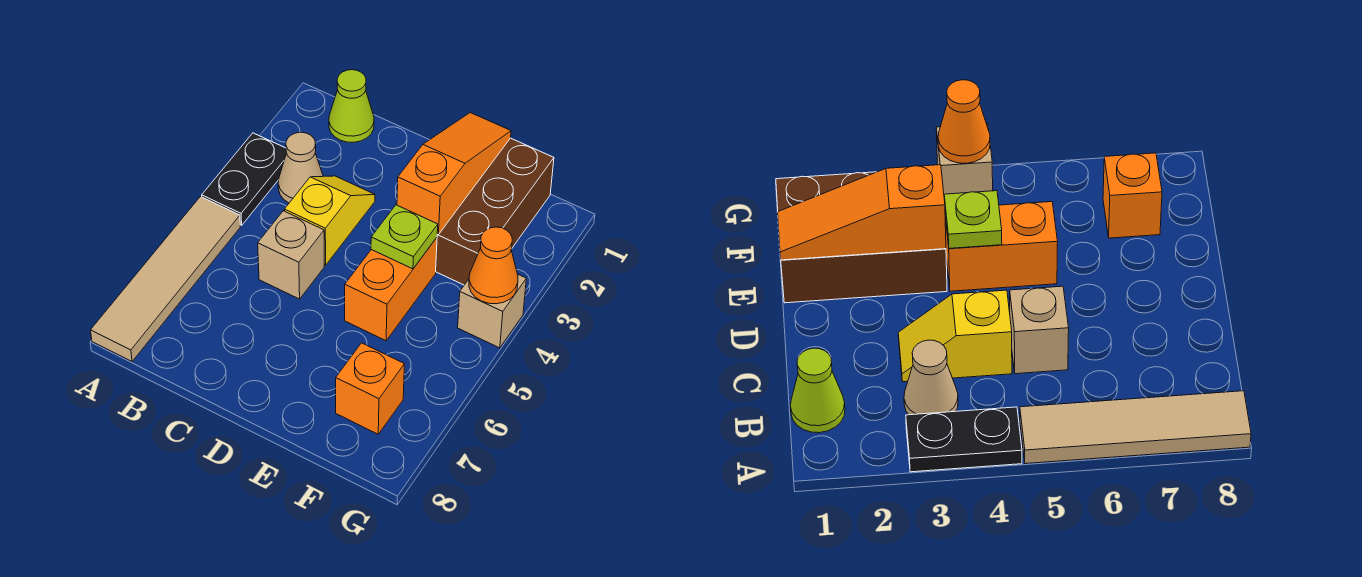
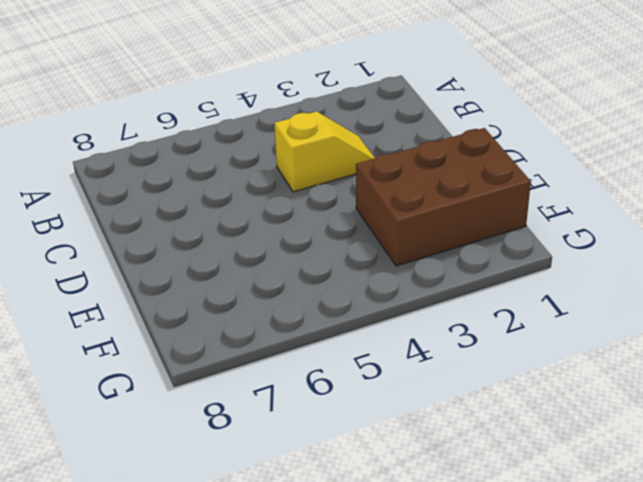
none -> black 1x2 plate [202,133,286,225]
none -> tan 1x4 tile [91,197,240,361]
none -> lime 1x1 cone [329,70,374,142]

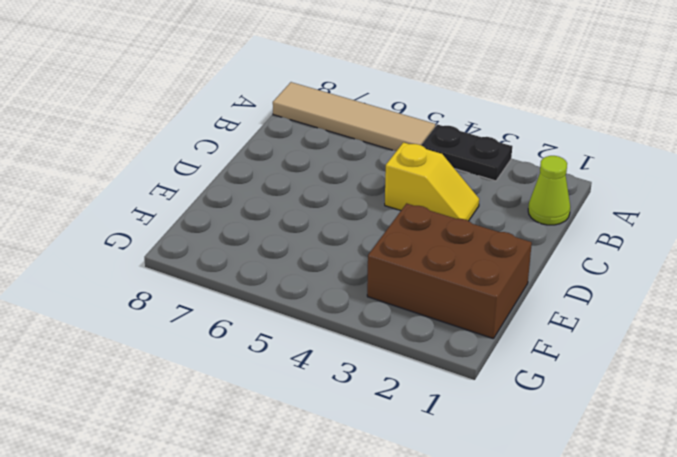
none -> tan 1x1 cone [278,132,323,203]
none -> tan 1x1 brick [258,211,324,299]
none -> orange 1x2 brick [345,238,437,341]

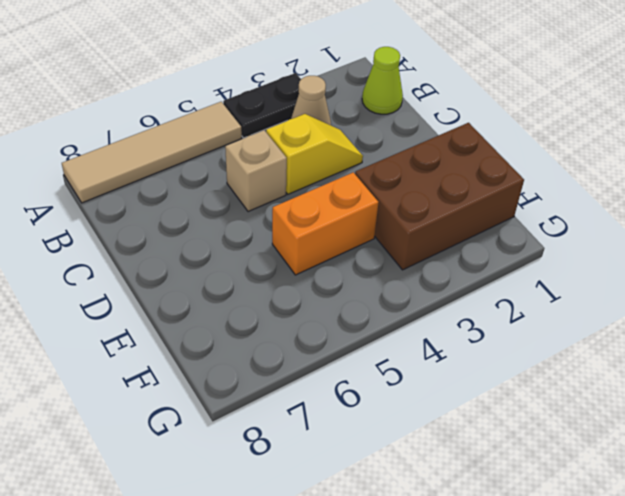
none -> orange 1x1 brick [336,343,405,434]
none -> tan 1x1 brick [458,275,526,348]
none -> orange 1x3 slope [397,113,511,235]

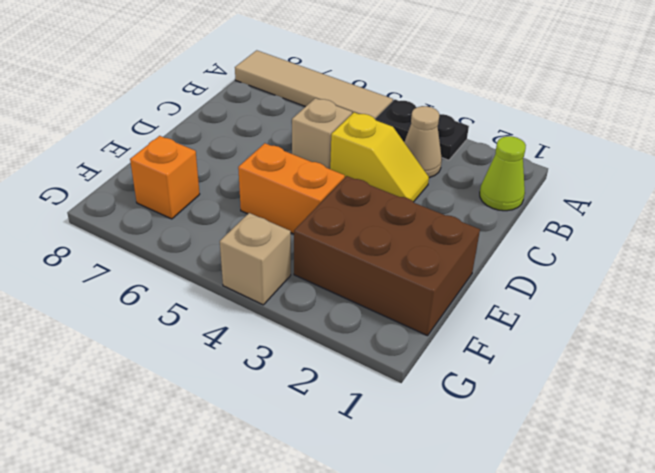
none -> orange 1x3 slope [397,113,511,235]
none -> lime 1x1 plate [371,205,438,269]
none -> orange 1x1 cone [469,227,518,304]

